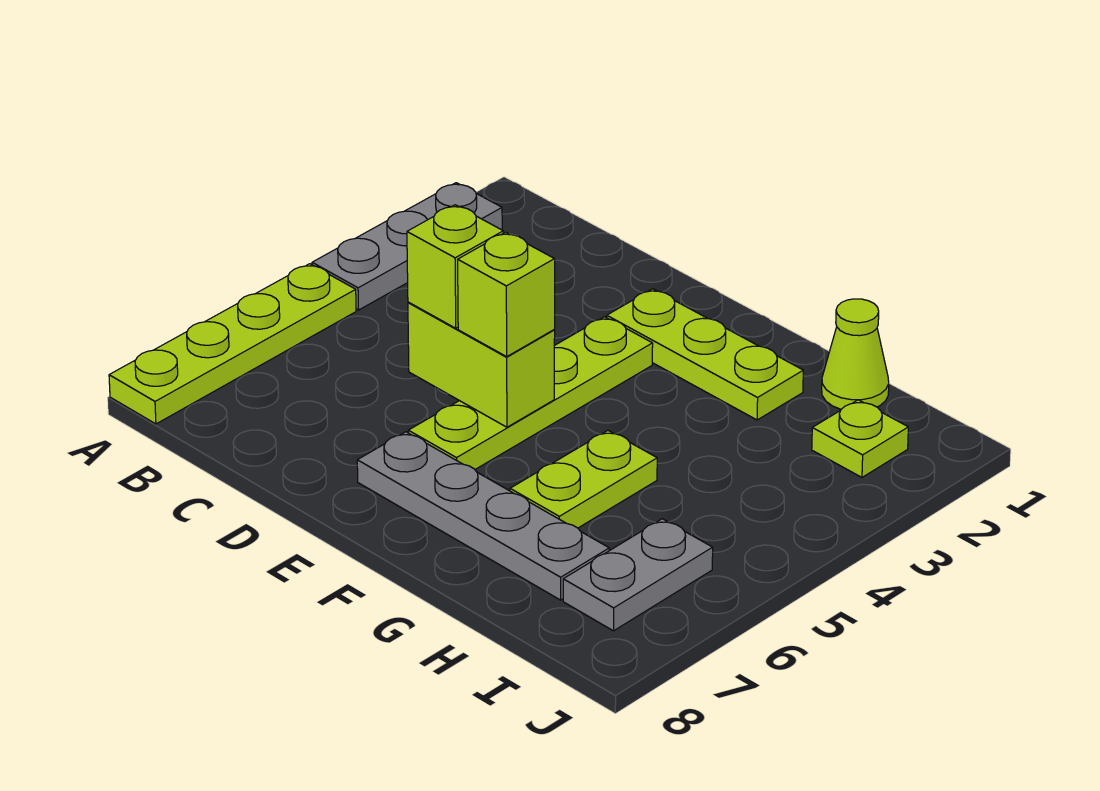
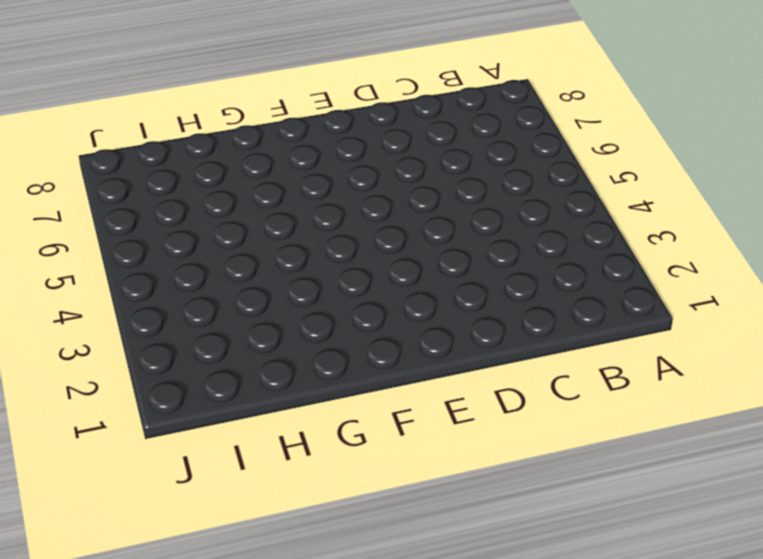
none -> grey 1x3 plate [312,183,502,310]
none -> lime 1x4 plate [109,264,356,424]
none -> lime 1x3 plate [607,289,803,420]

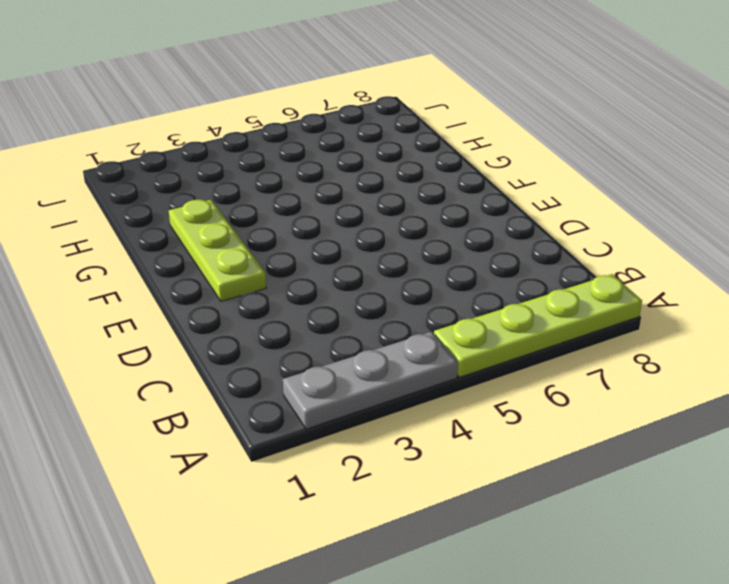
none -> lime 1x4 plate [408,317,653,469]
none -> grey 1x4 plate [357,432,609,600]
none -> lime 1x2 plate [510,431,657,528]

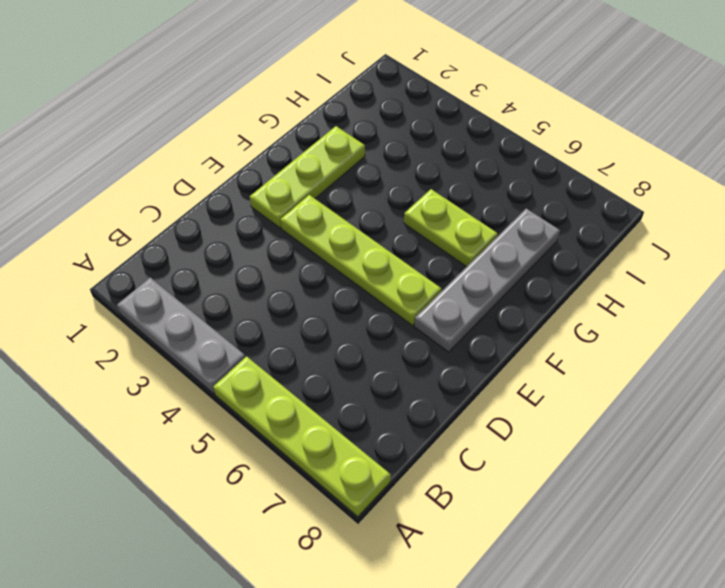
none -> lime 1x1 cone [822,299,889,409]
none -> lime 1x1 plate [812,400,908,477]
none -> grey 1x2 plate [563,519,713,631]

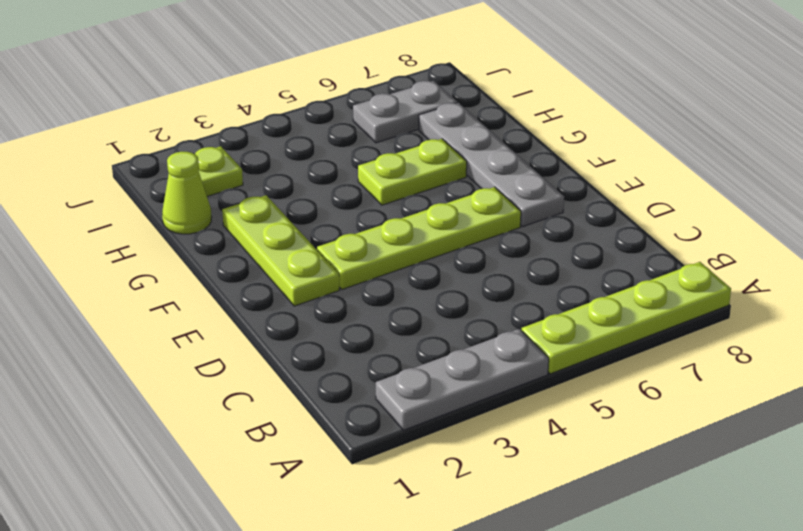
none -> lime 1x2 brick [408,302,555,427]
none -> lime 1x1 brick [407,205,503,328]
none -> lime 1x1 brick [458,232,555,357]

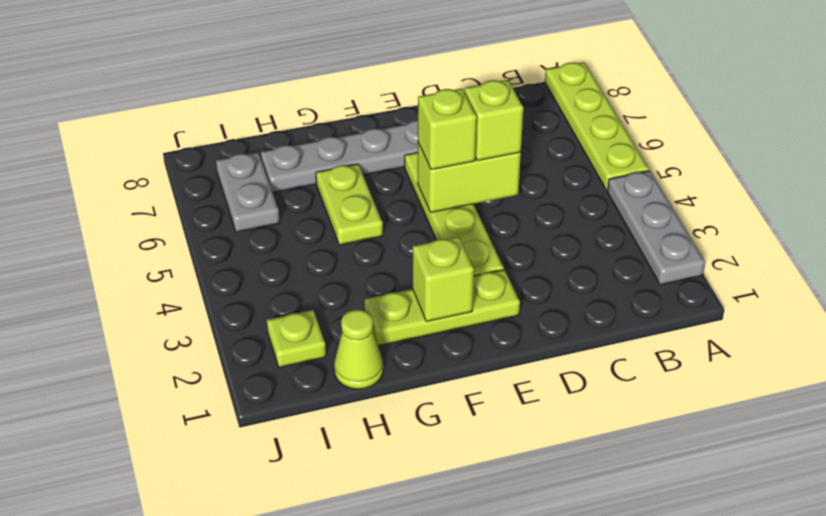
lime 1x1 brick [413,237,474,321] -> none

